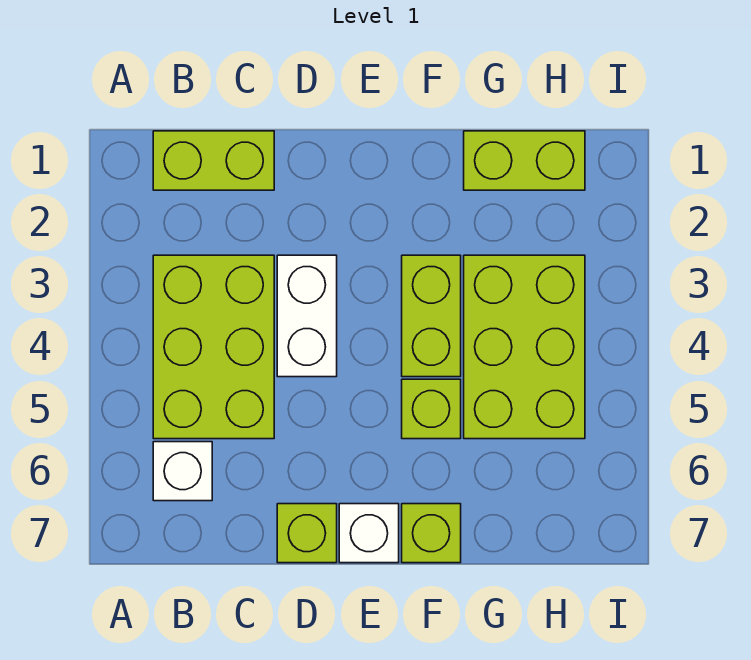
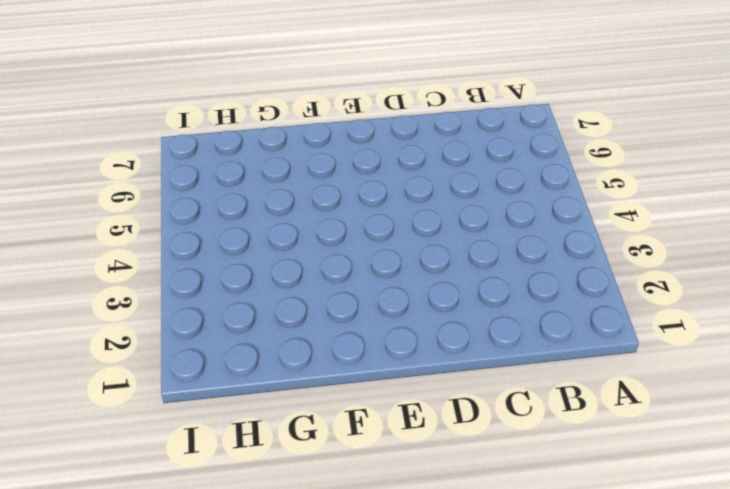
none -> lime 1x2 brick [153,131,274,190]
none -> lime 2x3 brick [153,255,274,439]

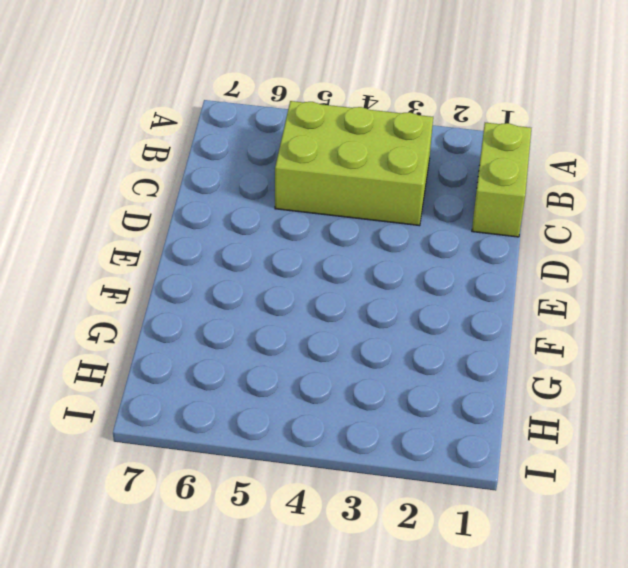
none -> white 1x1 brick [153,442,212,501]
none -> white 1x2 brick [277,255,337,377]

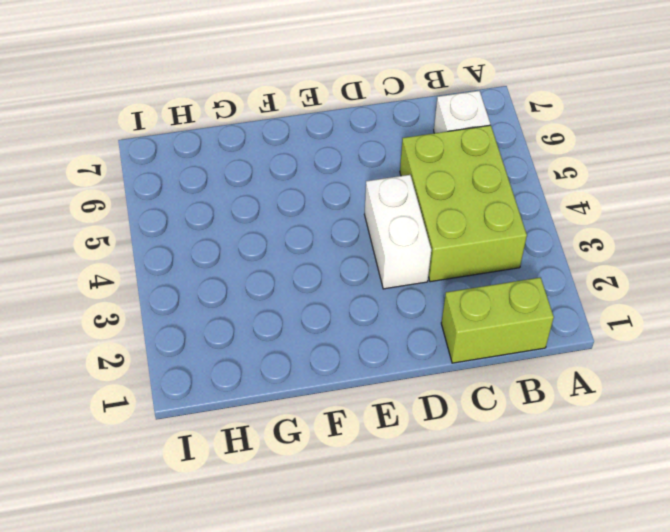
none -> lime 1x1 brick [277,504,337,563]
none -> white 1x1 brick [339,504,399,563]

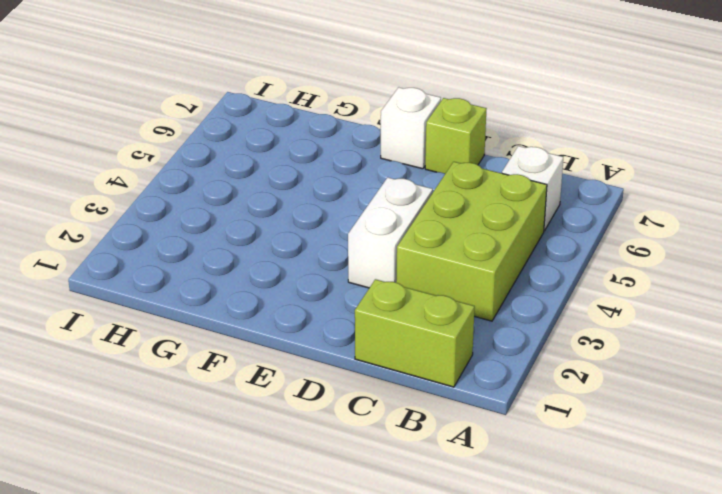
none -> lime 1x2 brick [402,255,461,377]
none -> lime 1x1 brick [402,379,461,439]

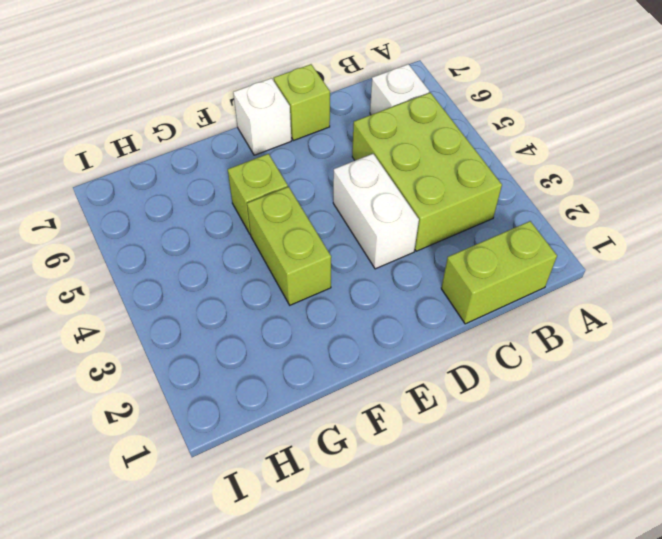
none -> lime 1x1 brick [402,504,461,563]
none -> lime 1x2 brick [464,131,585,190]

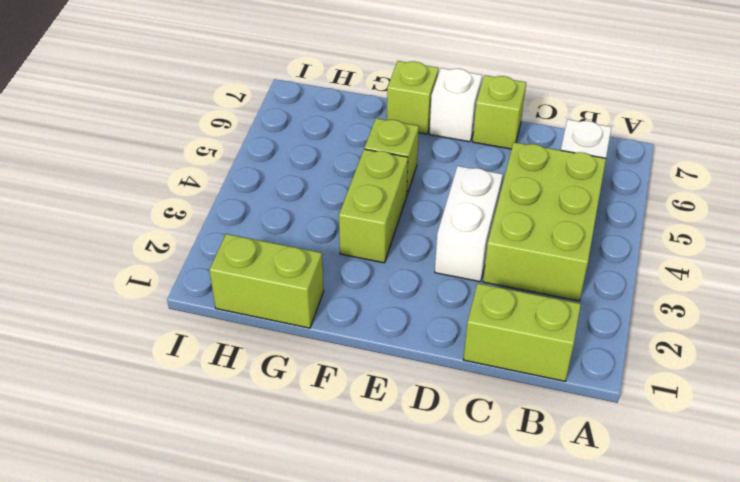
none -> lime 2x3 brick [464,255,585,439]

